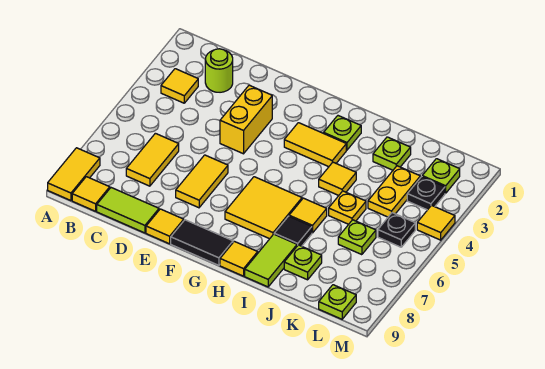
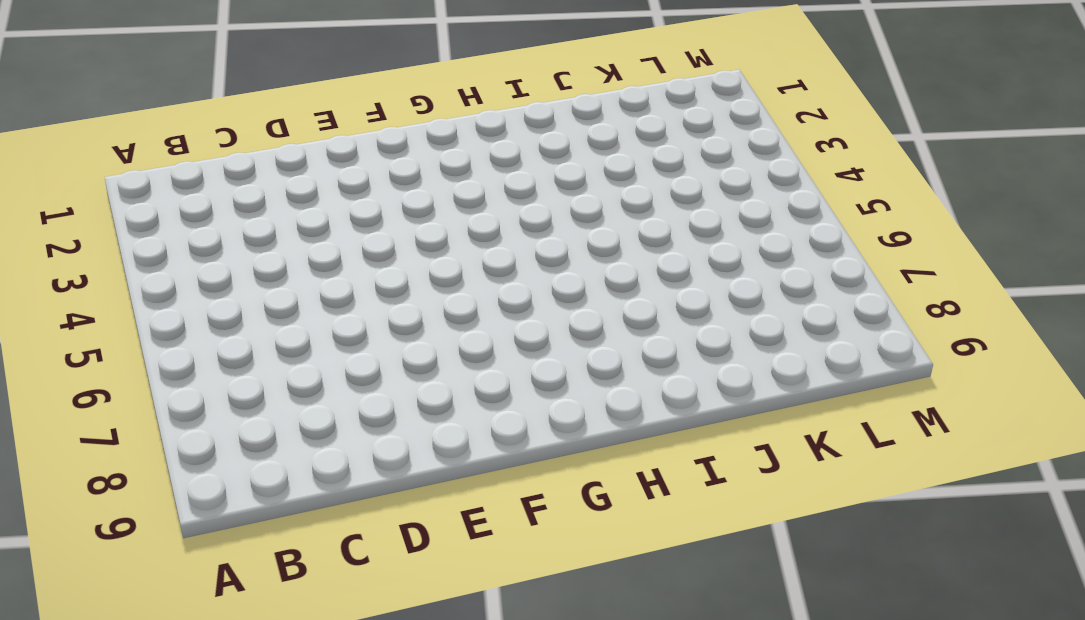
none -> yellow 1x2 tile [48,148,100,201]
none -> yellow 1x1 tile [161,69,198,103]
none -> yellow 1x1 tile [72,177,110,211]

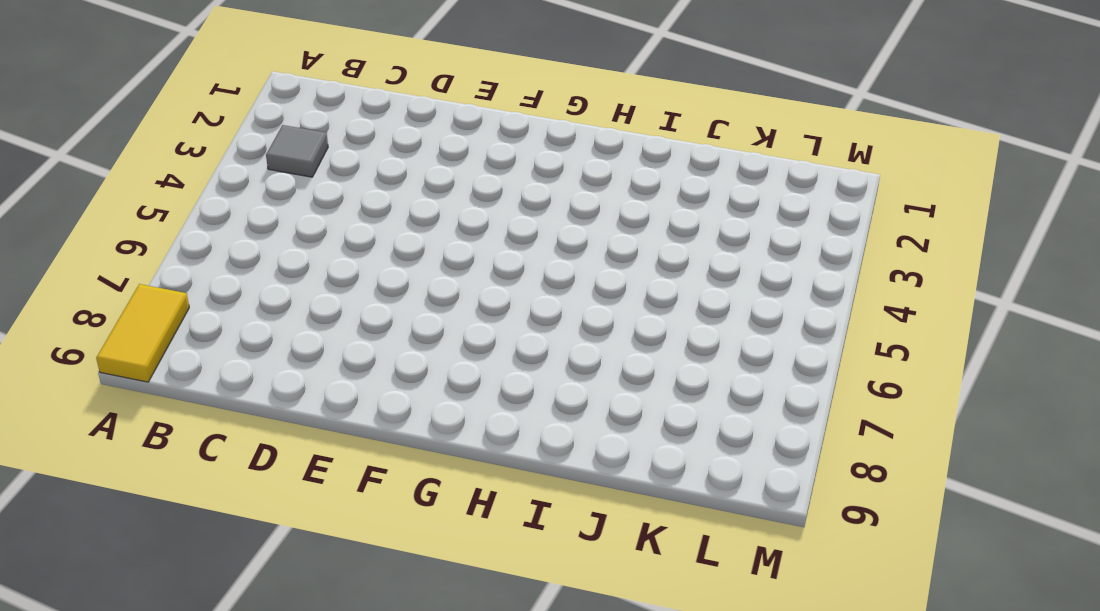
grey 1x1 tile [266,125,328,177] -> yellow 1x1 tile [161,69,198,103]
none -> yellow 1x1 tile [72,177,110,211]
none -> lime 1x1 round brick [205,49,233,92]
none -> yellow 1x2 tile [126,133,179,186]

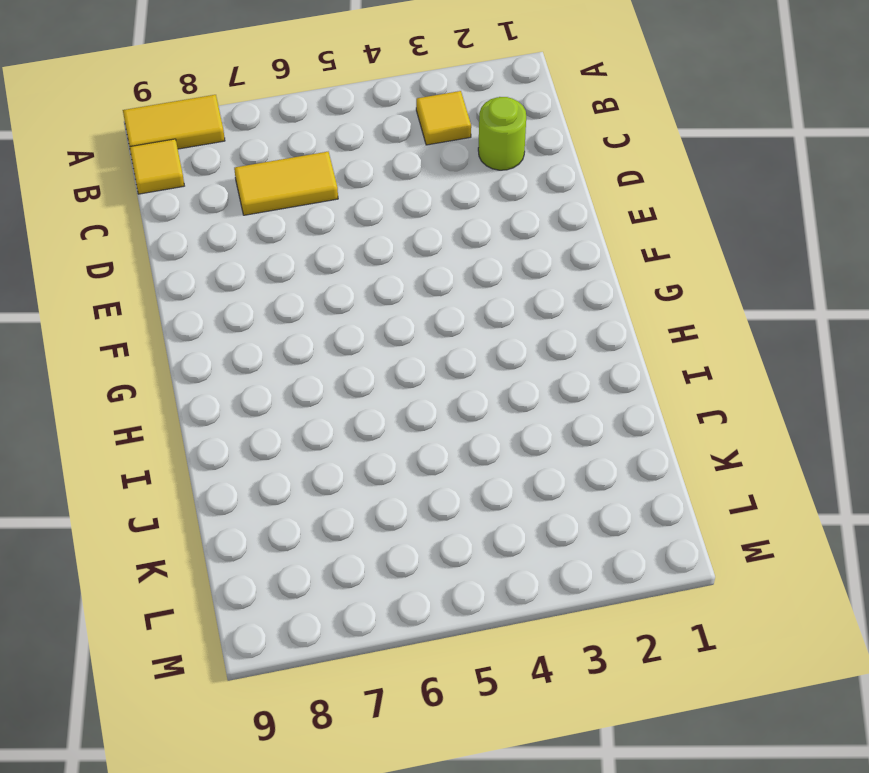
none -> lime 1x2 tile [97,188,159,233]
none -> yellow 1x2 brick [220,85,272,154]
none -> yellow 1x2 tile [176,155,228,208]

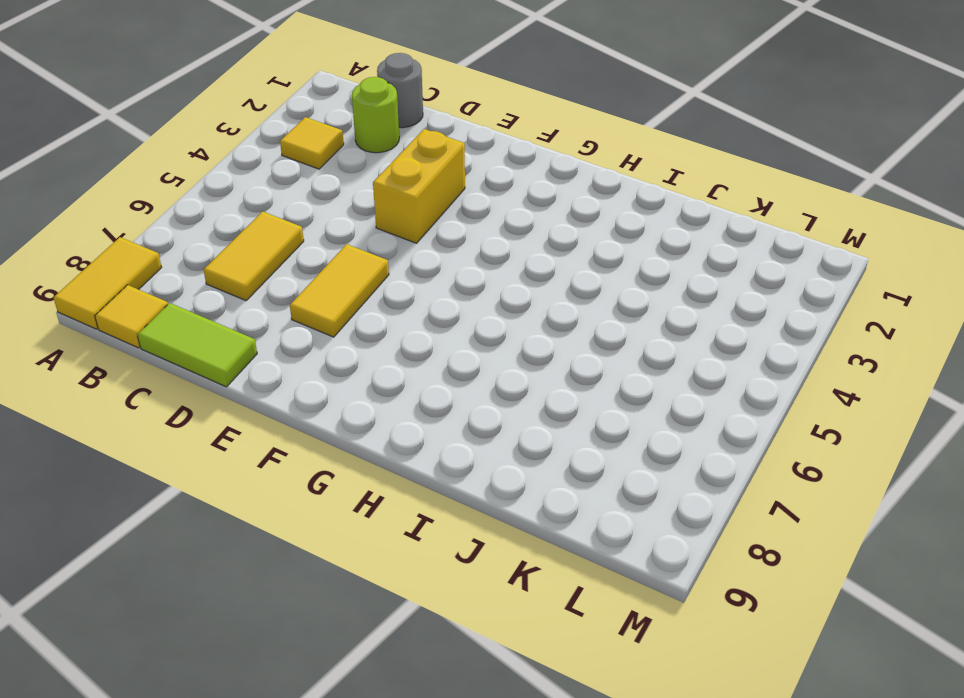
grey 1x1 round brick [377,53,423,128] -> none
none -> yellow 1x1 tile [146,209,184,244]
none -> black 1x2 tile [171,220,233,265]
none -> yellow 1x2 tile [284,123,346,167]

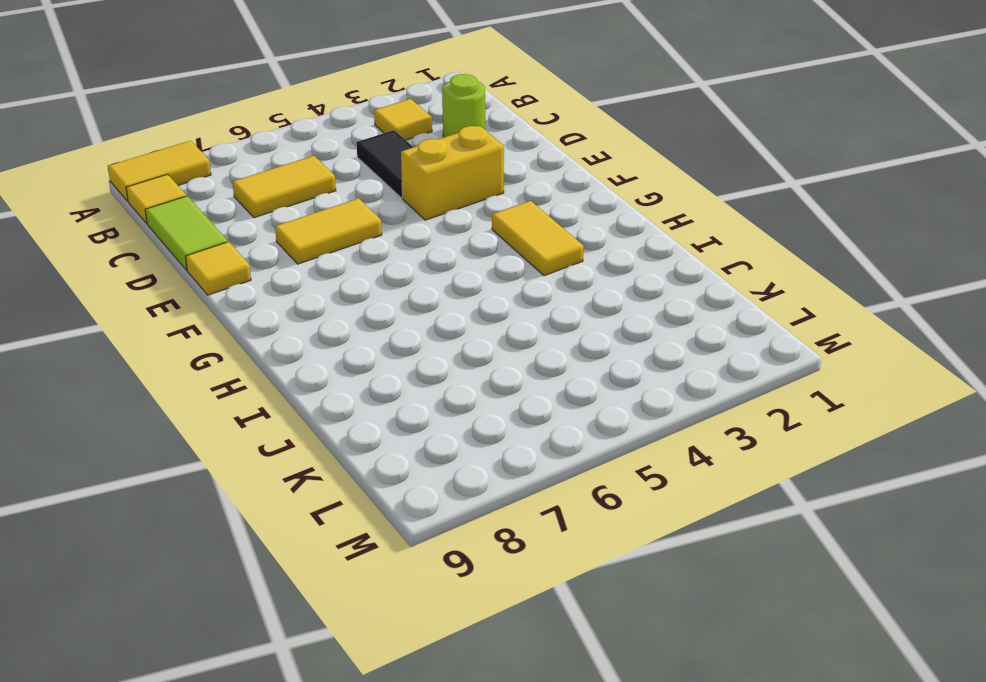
black 1x2 tile [356,130,413,198] -> black 1x2 tile moved to [171,220,233,265]
none -> yellow 2x2 tile [225,177,302,239]
none -> lime 1x1 plate [324,116,361,150]
none -> yellow 1x1 tile [220,241,258,276]

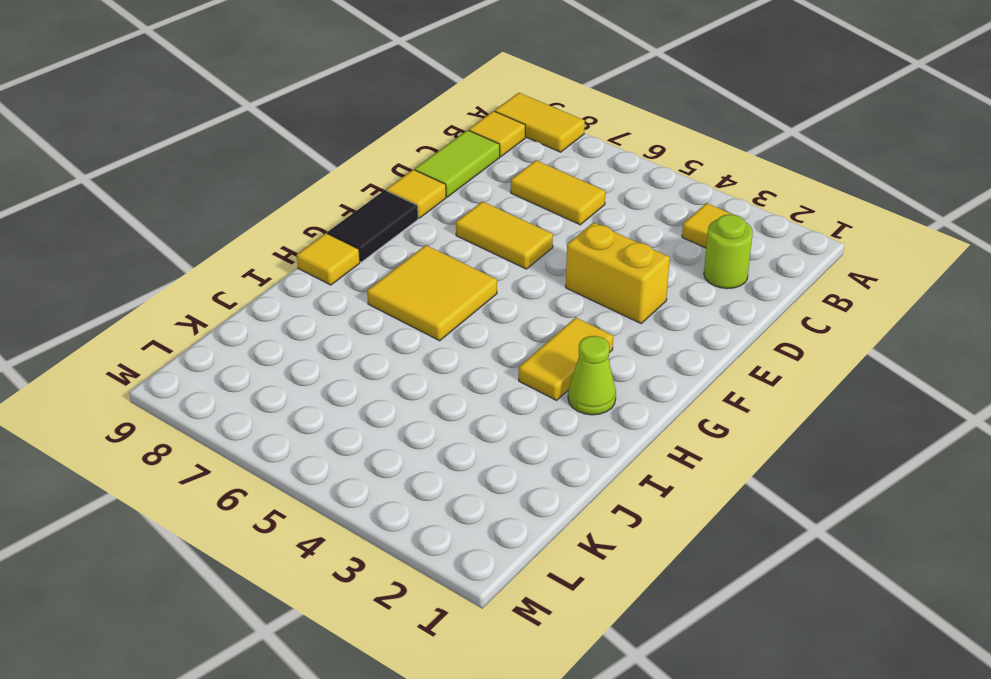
lime 1x1 cone [568,336,616,415] -> lime 1x1 plate [324,116,361,150]
none -> yellow 1x1 tile [319,162,356,195]
none -> yellow 1x1 tile [289,198,327,233]
none -> black 1x1 tile [274,216,312,246]

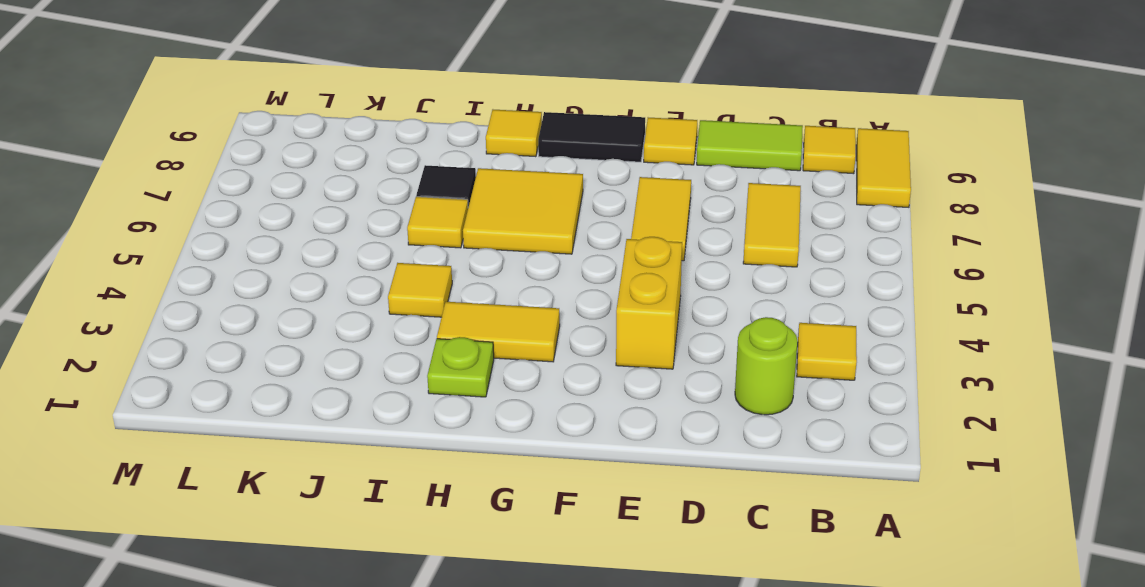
none -> lime 1x2 tile [245,234,297,287]
none -> lime 1x1 plate [373,137,411,170]
none -> yellow 1x1 plate [329,191,366,224]

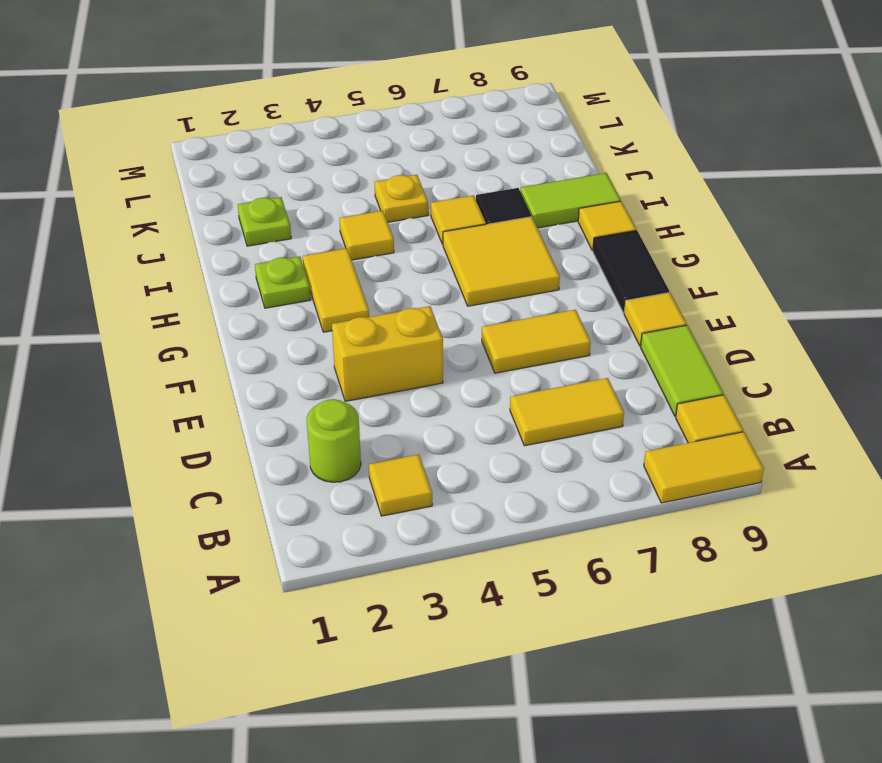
none -> lime 1x1 plate [284,245,322,280]
none -> yellow 1x2 plate [368,166,420,217]
none -> lime 1x1 plate [338,220,376,255]

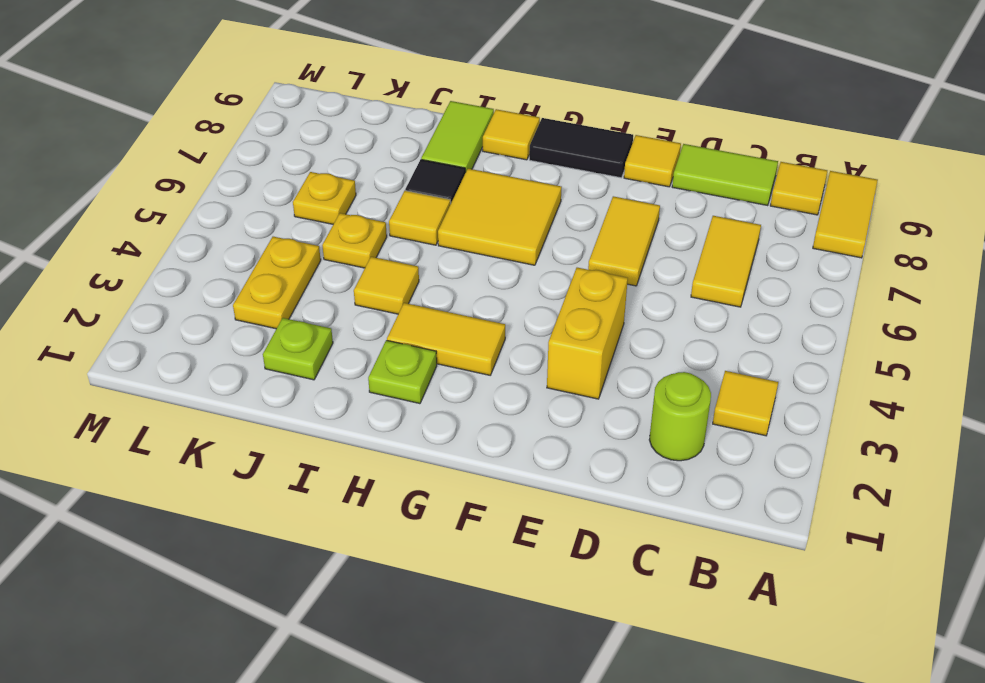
yellow 1x1 plate [293,172,356,224] -> lime 1x1 plate [338,220,376,255]
none -> lime 1x1 plate [284,245,322,280]
none -> lime 1x1 plate [422,159,460,193]
none -> black 1x1 plate [407,177,445,210]

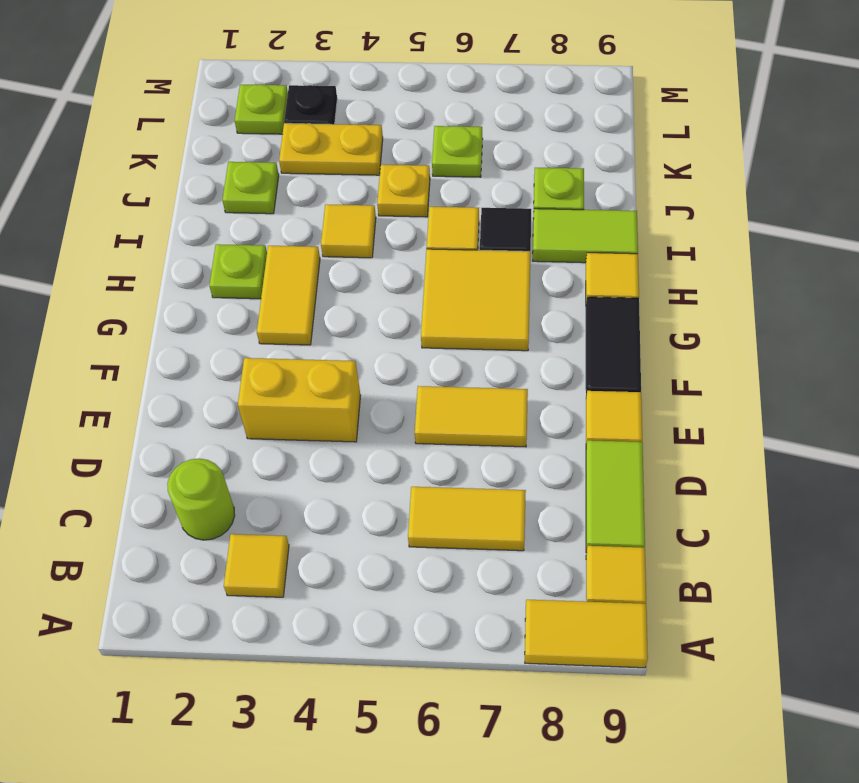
none -> black 1x1 plate [378,213,415,247]
none -> lime 1x1 plate [319,285,356,319]
none -> yellow 1x1 tile [417,205,455,240]

